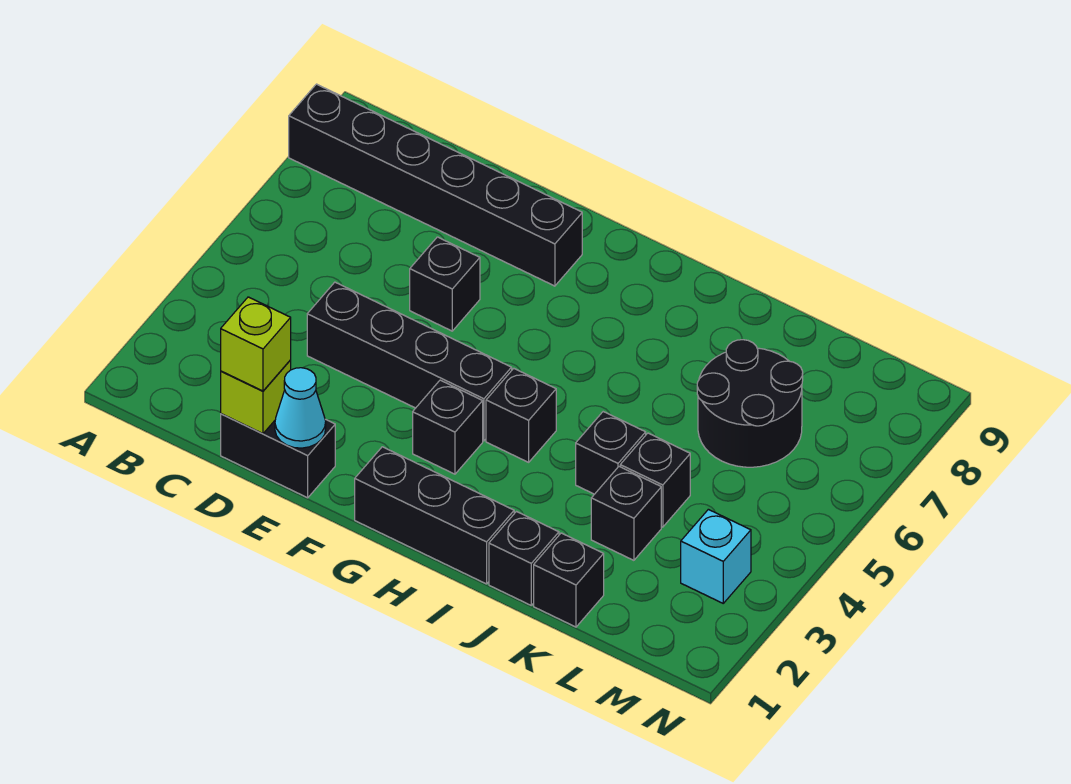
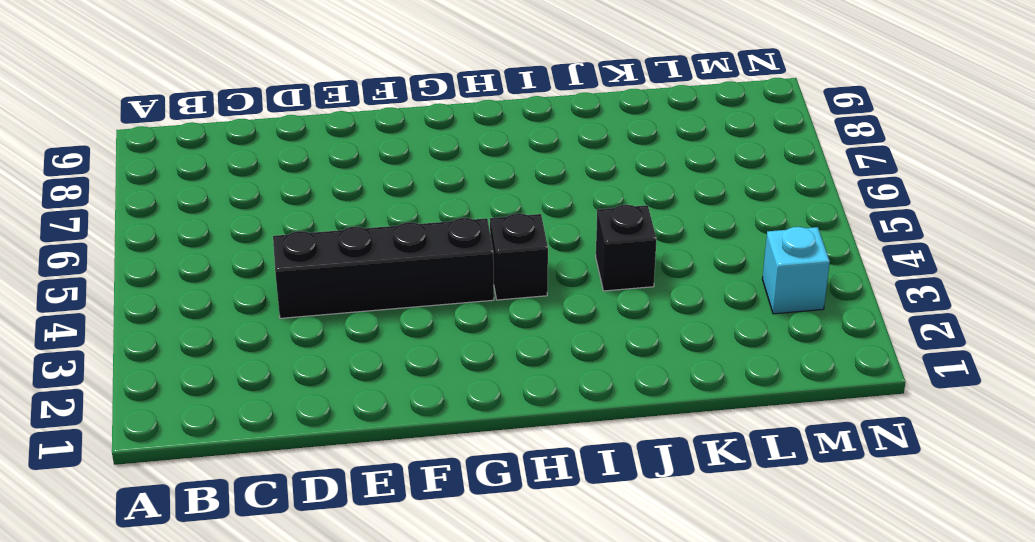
none -> black 1x6 brick [289,84,582,286]
none -> black 1x2 brick [221,414,335,498]
none -> black 1x1 brick [410,237,480,331]

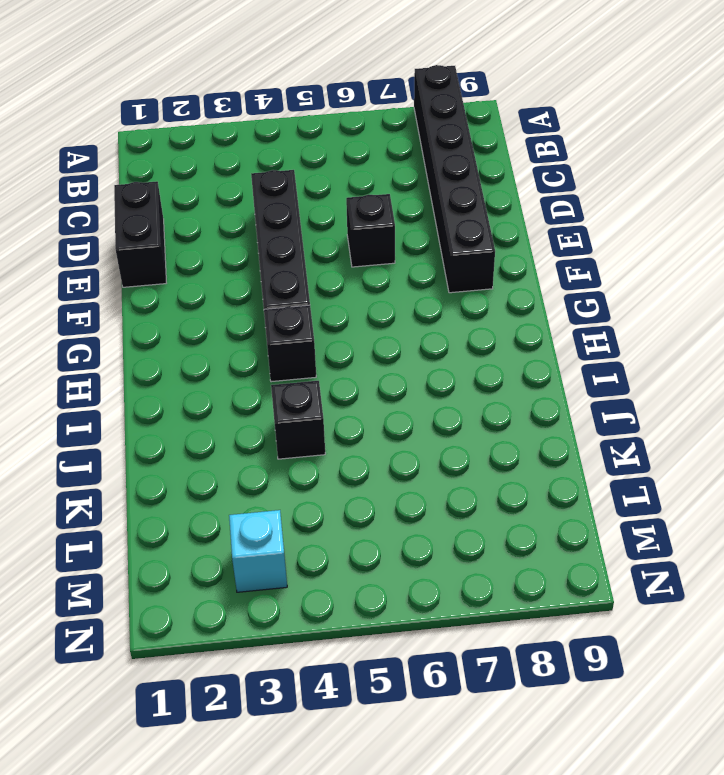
none -> black 1x3 brick [355,447,514,584]
none -> black 1x1 brick [413,380,483,474]
none -> black 1x1 brick [489,512,559,605]

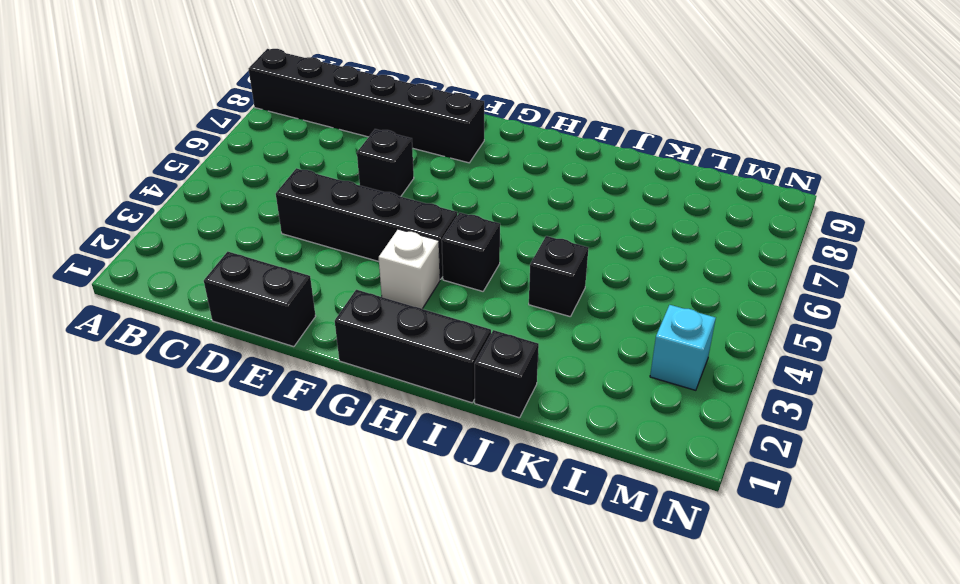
white 1x1 brick [379,229,440,309] -> black 1x1 brick [413,380,483,474]
none -> black 1x1 brick [534,533,604,627]
none -> black 1x1 brick [591,467,661,560]
none -> black 1x1 brick [620,433,690,527]

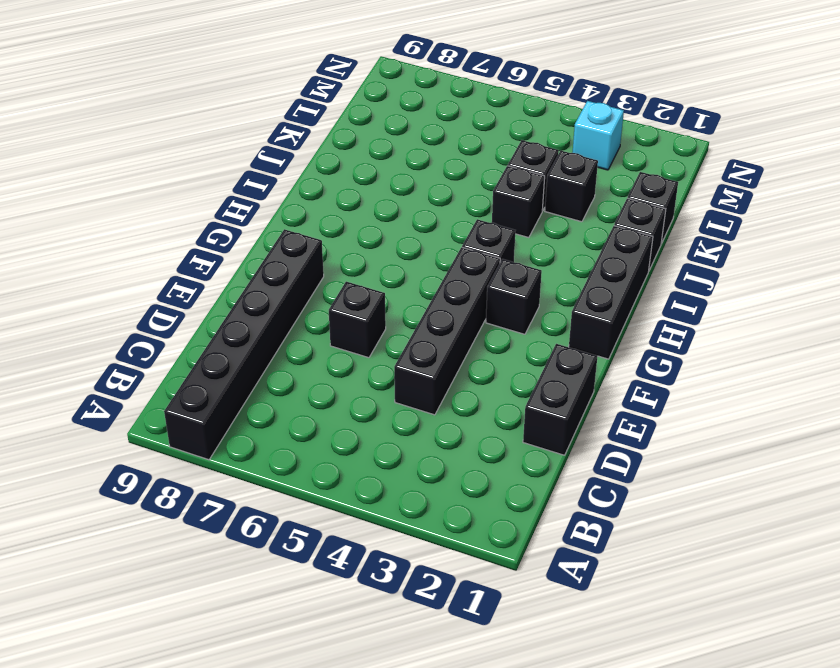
none -> black 2x2 round brick [697,340,803,467]
none -> lime 1x1 brick [221,360,291,434]
none -> cyan 1x1 cone [275,368,326,448]

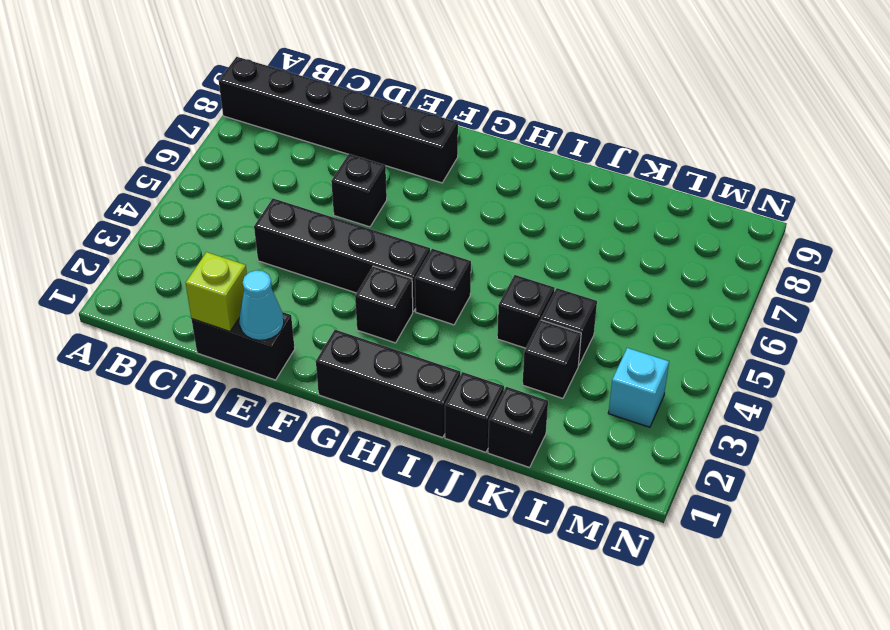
none -> black 2x2 round brick [697,340,803,467]
none -> lime 1x1 brick [221,297,291,391]

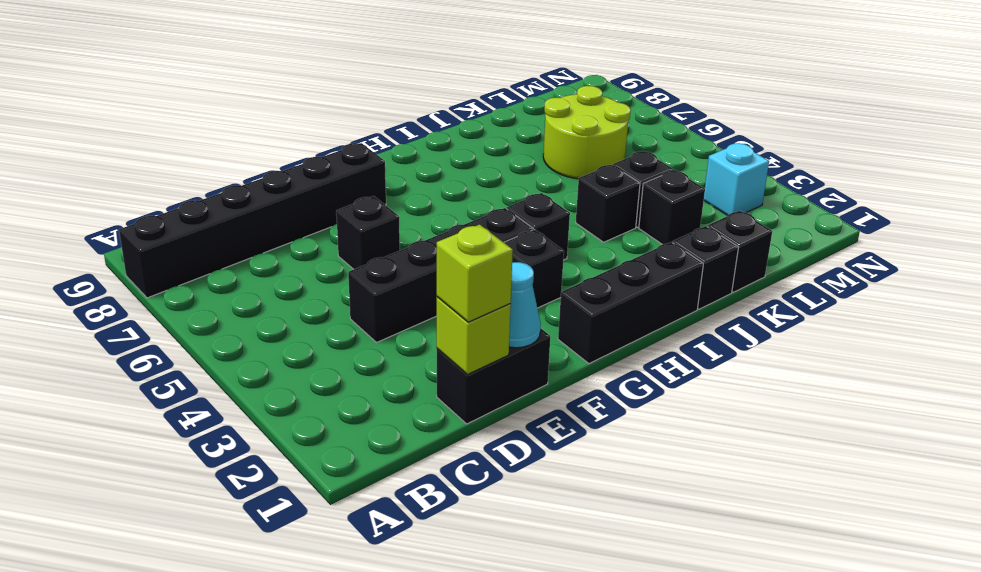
lime 2x2 round brick [543,86,631,179] -> black 2x2 round brick [697,340,803,467]

